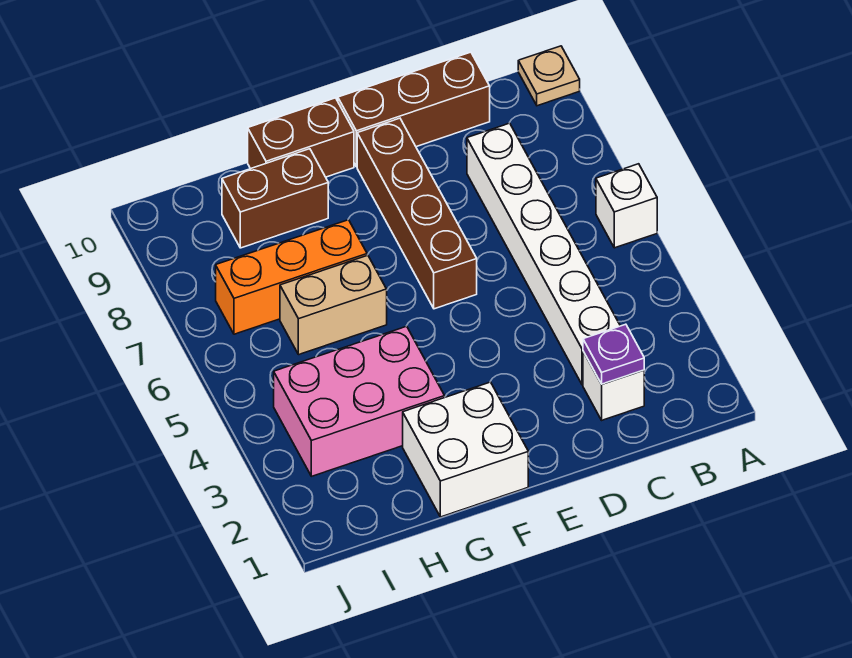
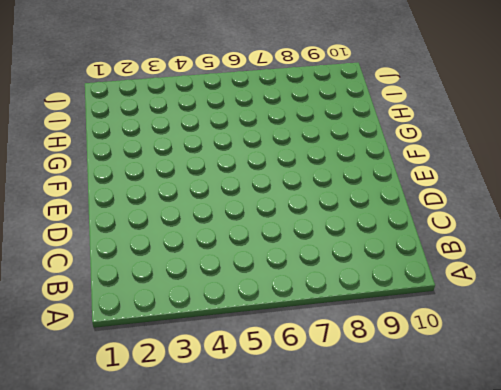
none -> white 1x1 brick [596,164,657,248]
none -> tan 1x1 plate [518,46,580,106]
none -> white 1x1 brick [583,352,644,420]

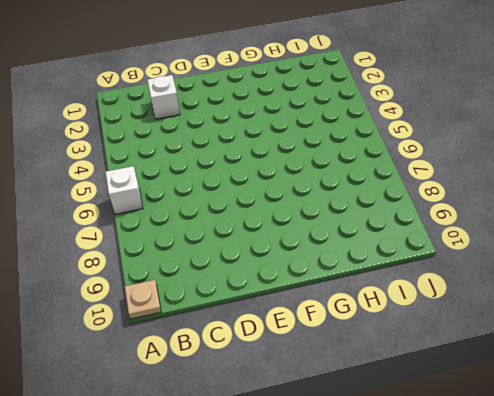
none -> white 1x6 brick [467,123,620,385]
none -> brown 1x3 brick [338,52,490,167]
none -> brown 1x4 brick [357,118,477,309]

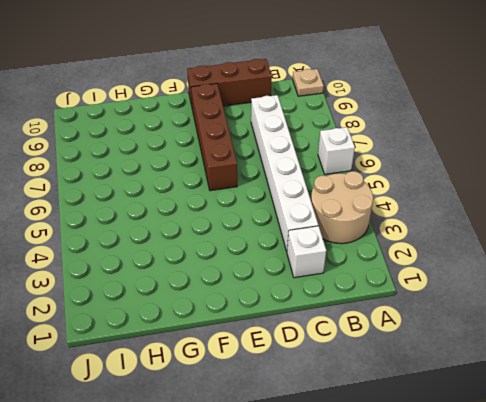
tan 2x2 round brick [311,171,373,244] -> none
none -> white 2x2 brick [403,382,528,517]
none -> brown 1x2 brick [248,98,354,177]
none -> pink 2x3 brick [274,326,445,476]

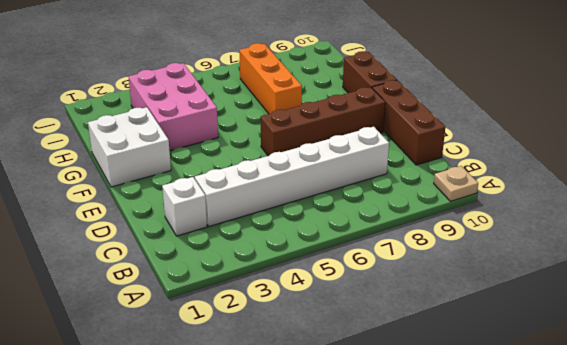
none -> white 1x1 brick [596,164,657,248]
none -> tan 1x2 brick [280,255,387,355]
none -> brown 1x2 brick [222,149,328,248]

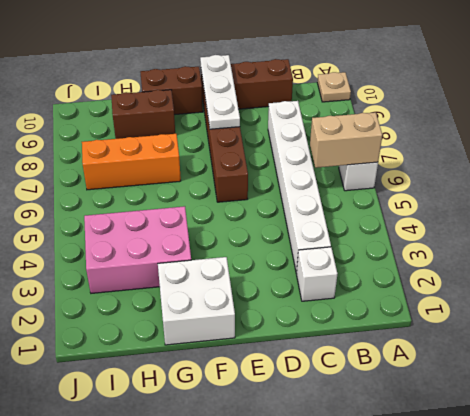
tan 1x2 brick [310,112,382,168] -> tan 1x2 brick moved to [280,255,387,355]
white 1x3 plate [200,55,240,129] -> none
none -> purple 1x1 plate [583,324,644,384]

